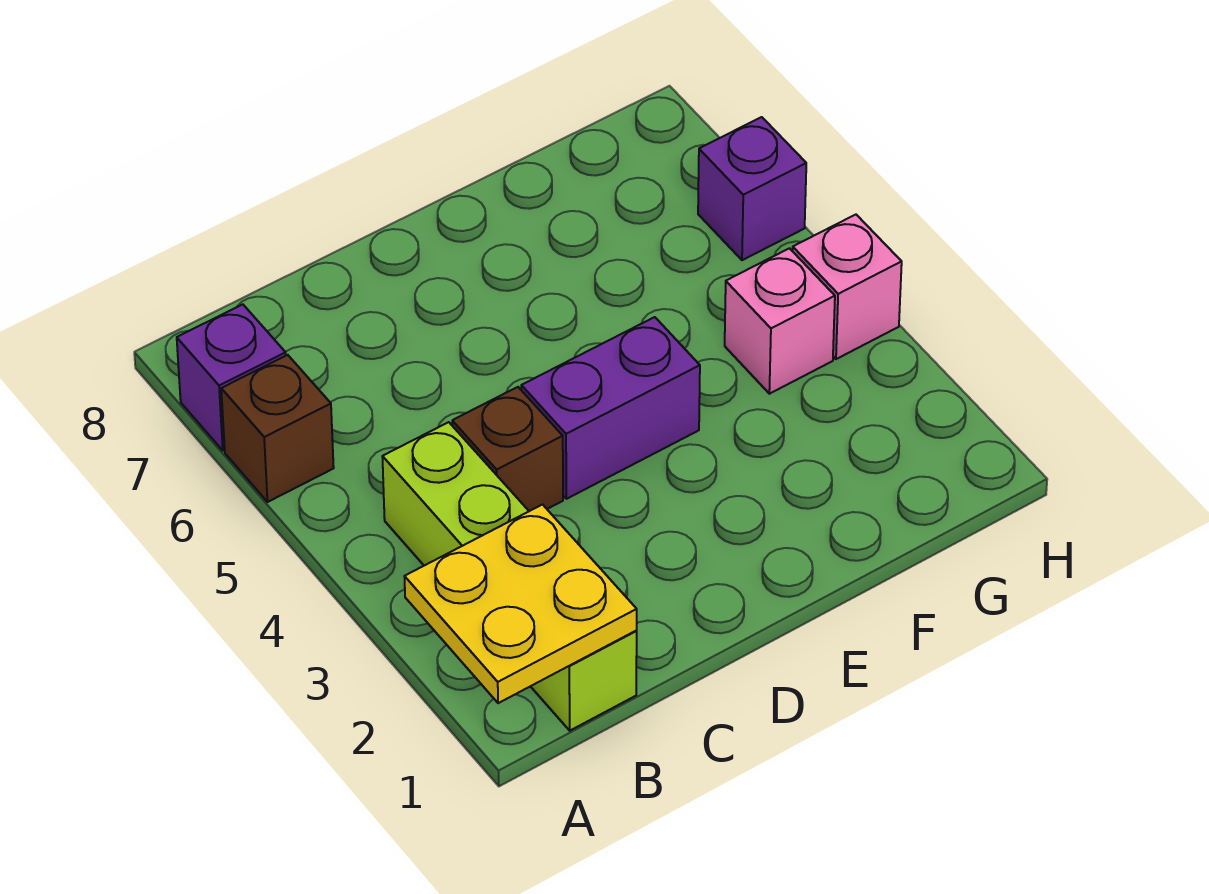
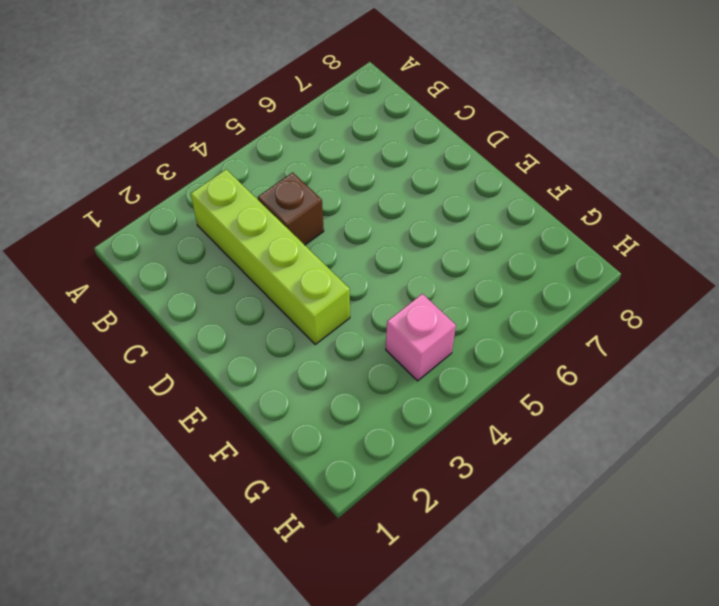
lime 1x4 brick [190,169,350,345] -> lime 1x4 brick turned to [382,422,637,731]
none -> brown 1x1 brick [221,355,334,502]
none -> purple 1x1 brick [177,304,286,450]

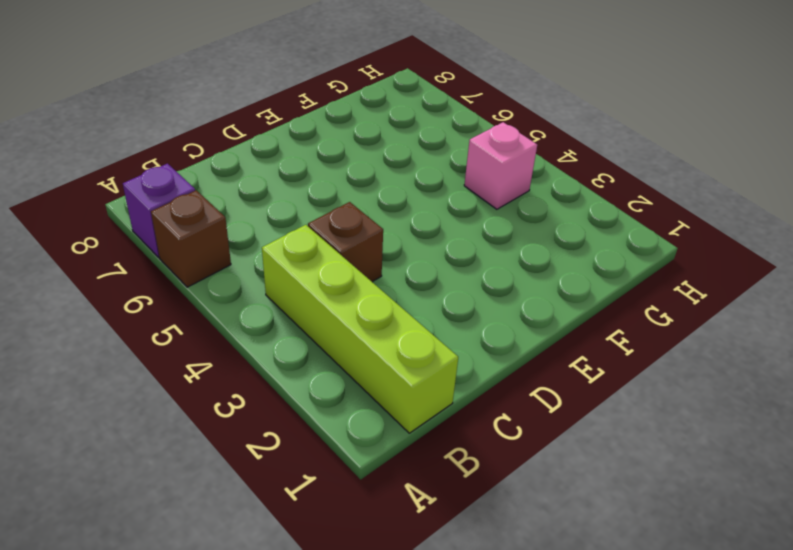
none -> purple 1x2 brick [521,317,700,499]
none -> pink 1x1 brick [793,215,902,359]

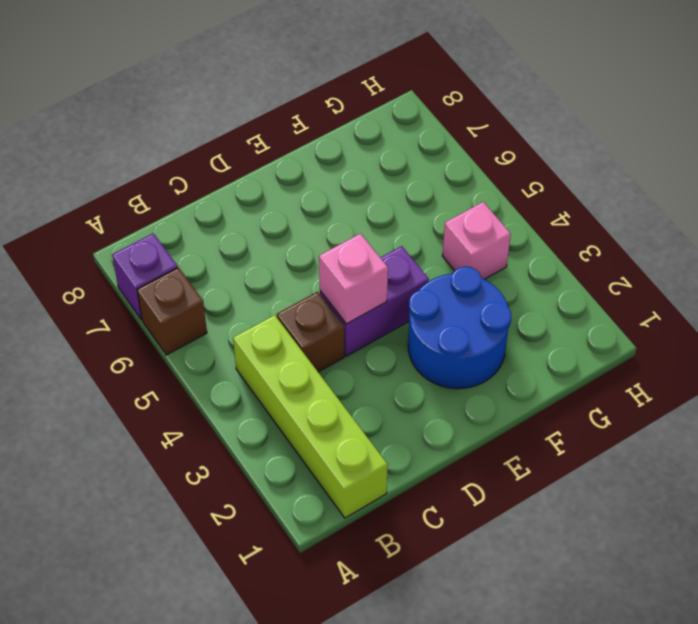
pink 1x1 brick [319,234,388,324] -> pink 1x1 brick moved to [793,215,902,359]
blue 2x2 round brick [408,267,512,389] -> none
none -> purple 1x1 brick [698,117,806,260]
none -> yellow 2x2 plate [404,505,637,703]

